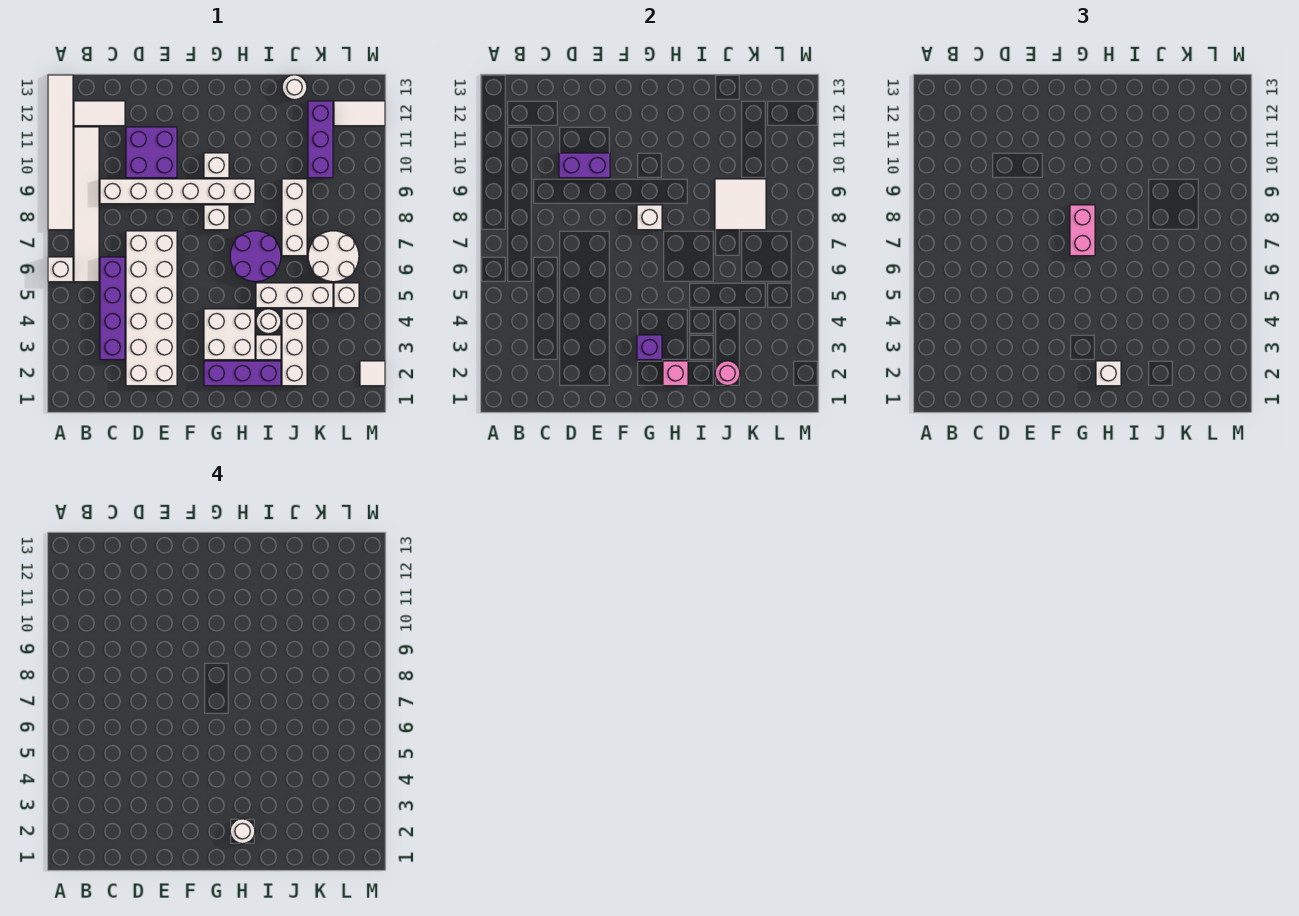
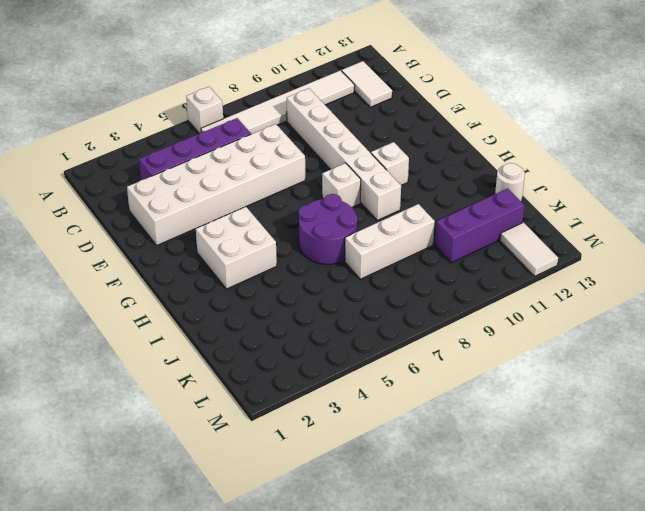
none -> white 1x6 tile [48,75,73,230]
none -> purple 2x2 brick [126,127,177,178]
none -> purple 1x3 brick [204,361,281,386]
none -> white 1x1 brick [256,335,281,360]

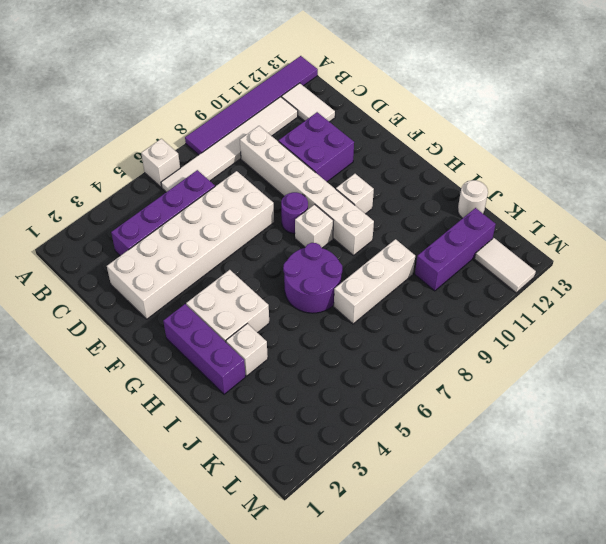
purple 1x6 tile [185,56,318,155] -> white 1x6 tile [48,75,73,230]
purple 1x1 round brick [281,192,308,233] -> none
none -> white 1x1 round brick [256,309,281,334]
none -> white 1x3 brick [256,283,333,308]
none -> white 1x3 brick [282,309,307,386]
none -> white 2x2 round brick [308,231,359,282]

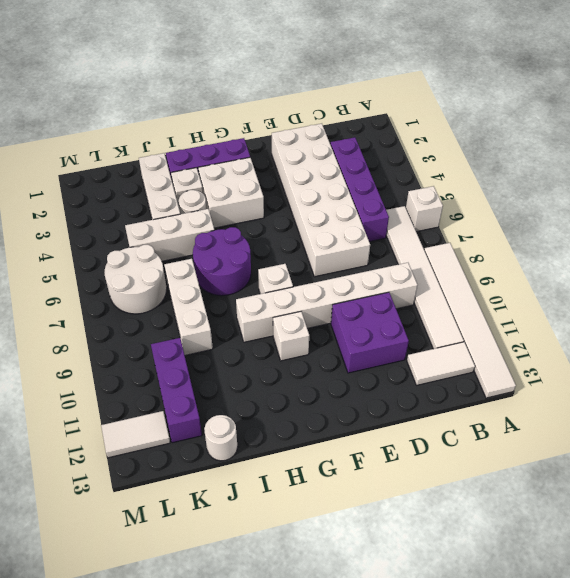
none -> white 1x1 brick [334,283,359,308]
none -> white 1x1 tile [360,361,385,386]
none -> purple 1x2 brick [559,153,610,178]
none -> purple 1x1 brick [637,335,662,360]

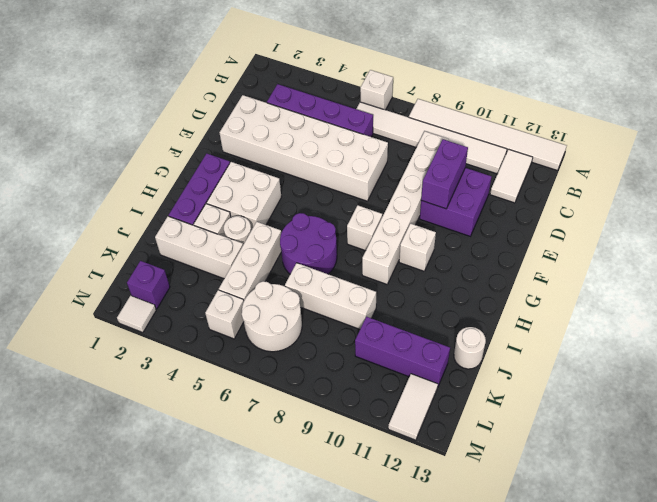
purple 1x1 brick [127,261,170,309] -> purple 1x1 brick moved to [637,335,662,360]
none -> white 1x1 brick [637,205,662,230]
none -> pink 1x1 brick [663,361,688,386]
none -> pink 1x1 round brick [715,361,740,386]
none -> white 2x2 tile [715,179,766,230]

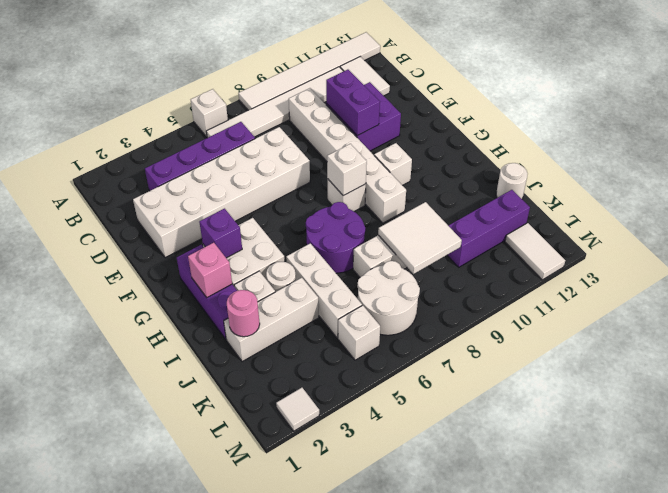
none -> pink 1x2 brick [1070,205,1095,256]
none -> white 1x1 brick [1096,361,1121,386]
none -> white 1x1 round brick [230,819,255,844]

